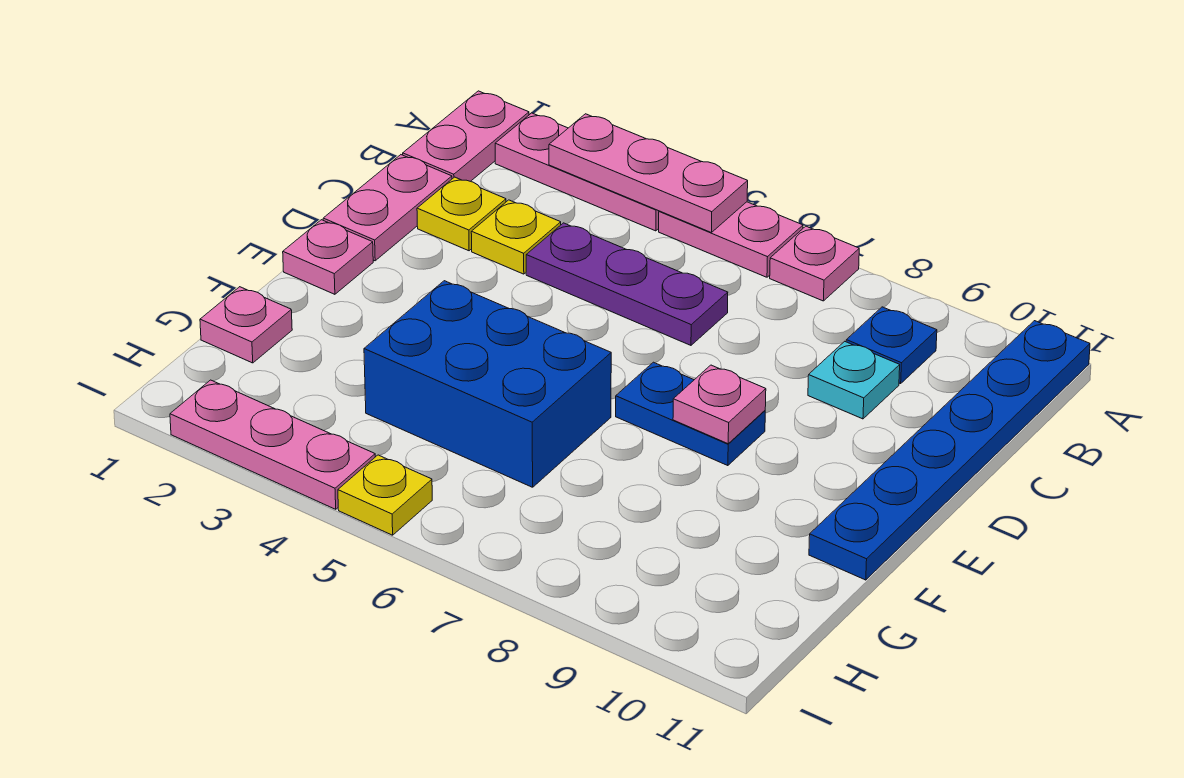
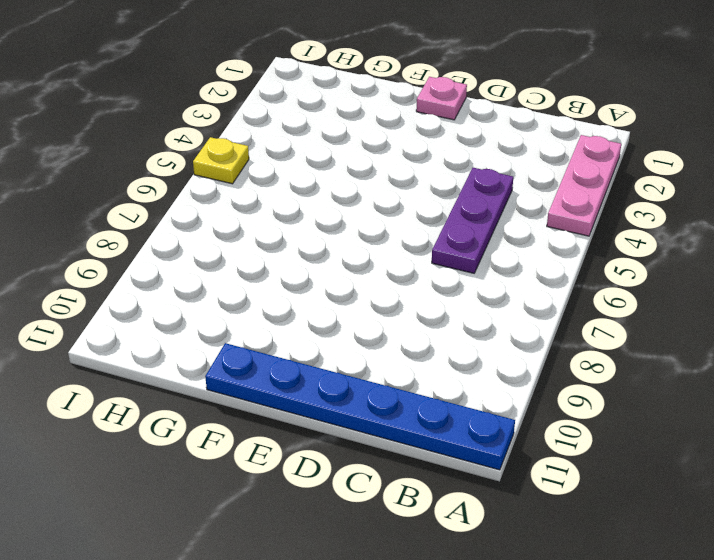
none -> pink 1x2 plate [403,91,529,181]
none -> pink 1x2 plate [659,202,803,277]
none -> pink 1x1 plate [770,226,859,301]

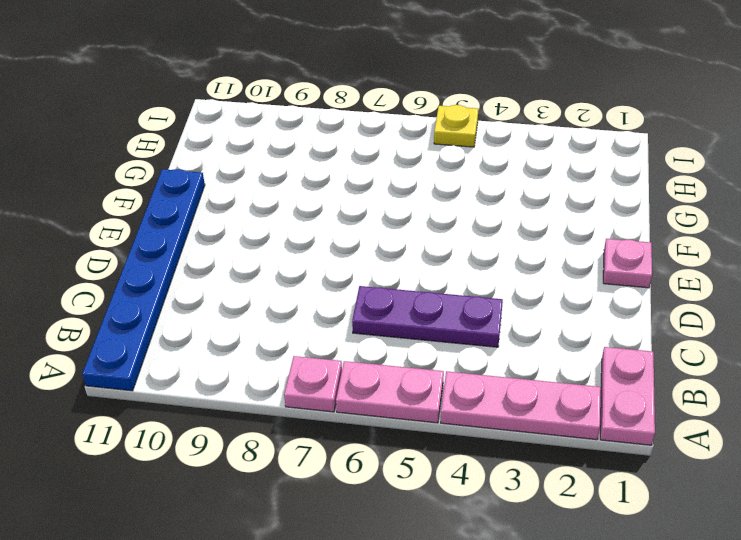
none -> blue 1x1 plate [846,307,937,384]
none -> pink 1x2 plate [323,155,452,261]
none -> yellow 1x1 plate [417,177,506,251]

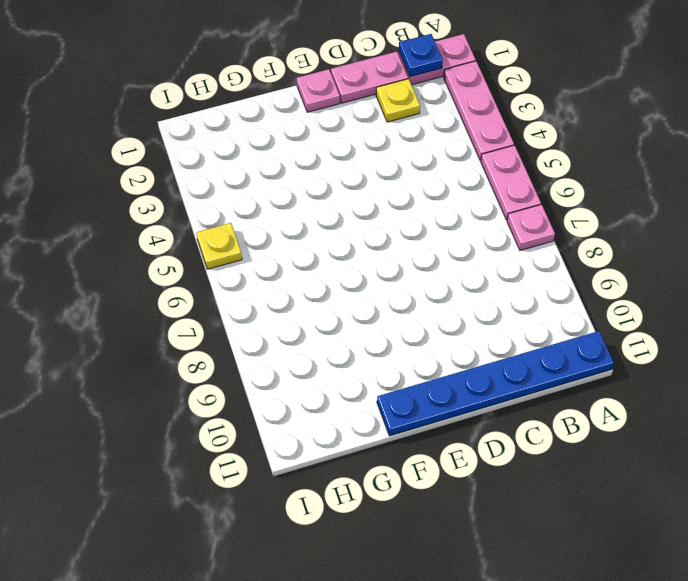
blue 1x1 plate [399,34,443,77] -> blue 1x1 plate moved to [846,307,937,384]
none -> yellow 1x1 plate [471,200,561,274]
none -> purple 1x3 plate [526,223,728,345]
none -> cyan 1x1 plate [808,341,900,419]

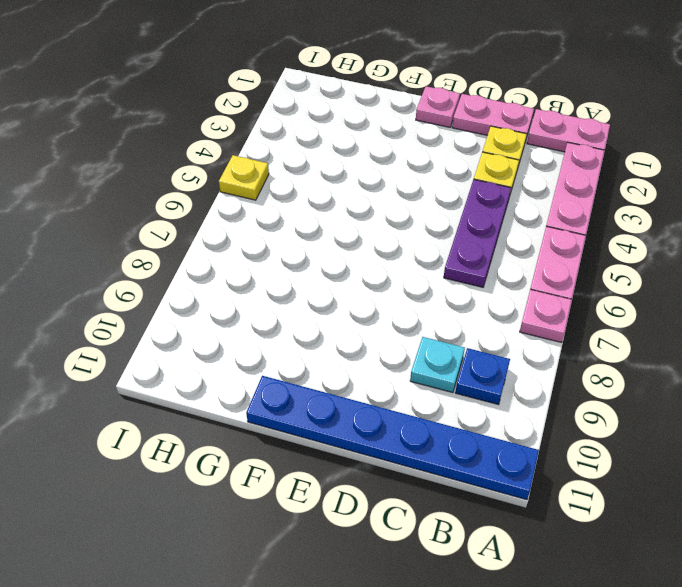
none -> blue 1x2 plate [616,362,765,466]
none -> blue 2x3 brick [364,281,611,487]
none -> pink 1x1 plate [200,287,292,363]

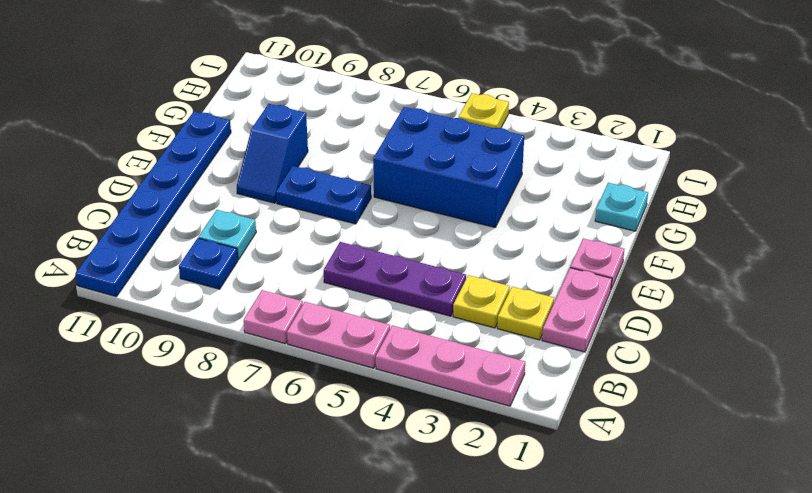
blue 1x2 slope [237,104,308,203] -> none
cyan 1x1 plate [595,183,648,231] -> pink 1x1 plate [200,287,292,363]
none -> pink 1x2 plate [403,91,529,181]
none -> pink 1x3 plate [170,380,375,509]
none -> pink 1x3 plate [549,114,748,233]

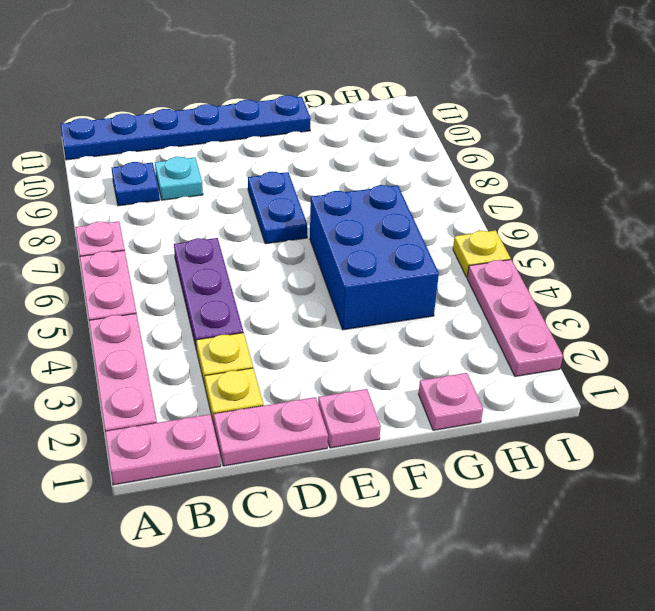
none -> pink 1x3 plate [549,114,748,233]
none -> pink 1x1 plate [673,365,766,444]

